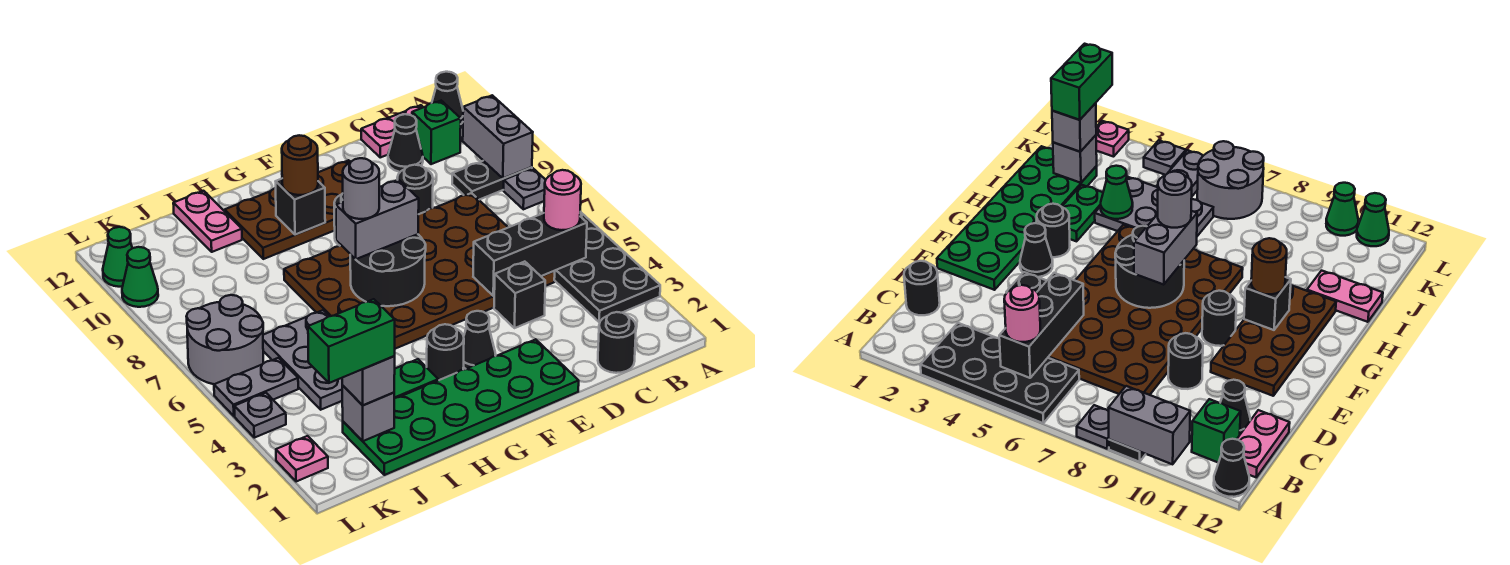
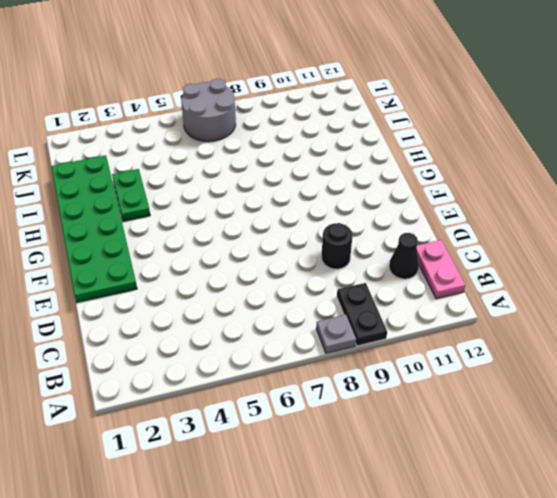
none -> black 2x4 plate [554,212,660,322]
none -> black 1x1 cone [432,72,463,124]
none -> green 1x1 brick [412,101,461,164]
none -> black 1x1 round brick [598,312,636,373]

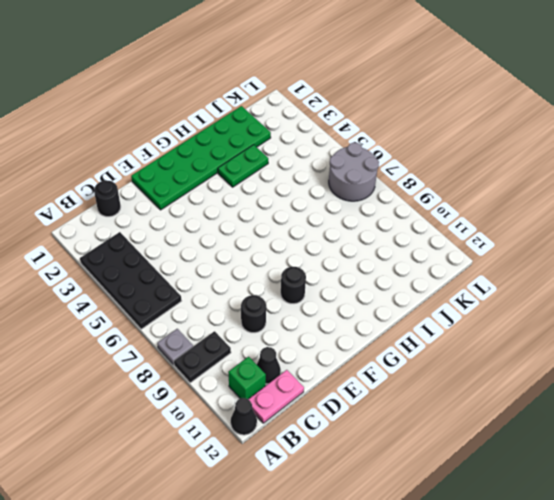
none -> brown 4x6 plate [284,193,555,349]
none -> black 1x1 brick [494,262,545,328]
none -> brown 2x4 plate [225,160,351,259]
none -> black 1x1 cone [464,311,496,369]

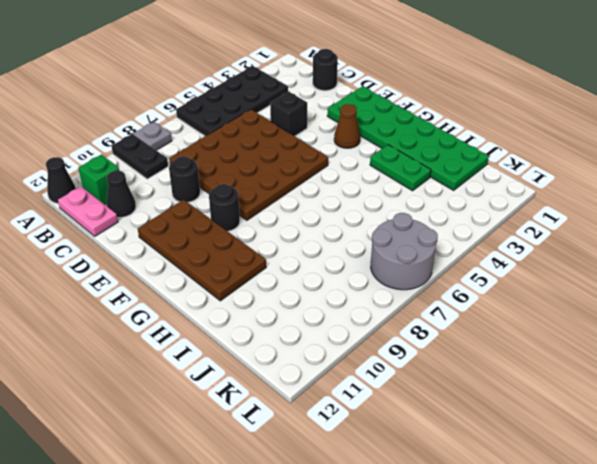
brown 4x4 plate [169,109,328,220] -> brown 4x6 plate [284,193,555,349]
brown 1x1 cone [334,104,360,148] -> black 1x1 cone [464,311,496,369]
none -> black 1x1 round brick [427,324,464,380]
none -> grey 2x3 plate [263,310,342,410]
none -> pink 1x2 plate [173,191,242,252]
none -> grey 1x2 plate [214,358,298,416]

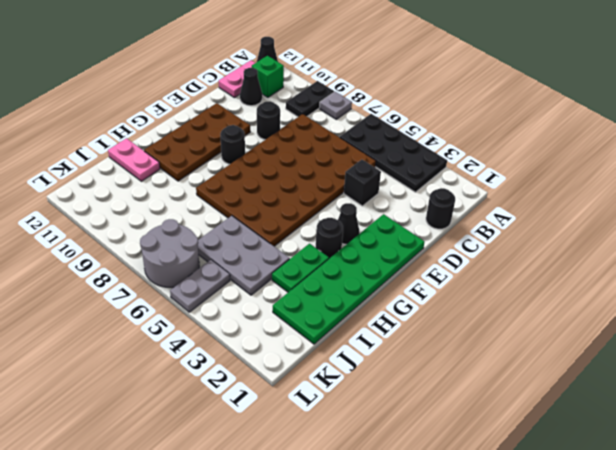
none -> pink 1x1 plate [276,436,328,482]
none -> grey 1x1 plate [234,393,286,438]
none -> green 1x1 cone [122,247,158,307]
none -> green 1x1 cone [103,227,132,287]

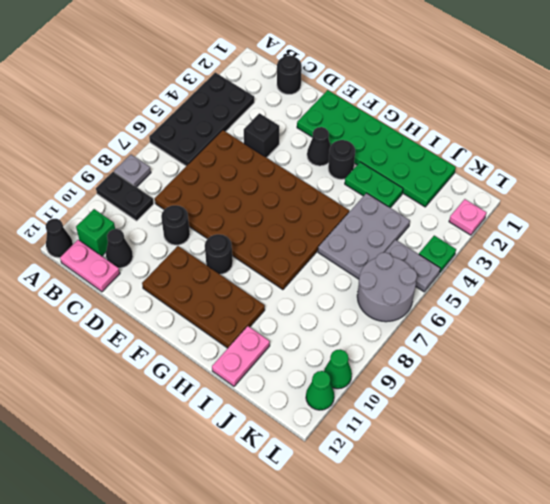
green 1x1 plate [419,236,456,272] -> grey 1x1 plate [234,393,286,438]
none -> grey 1x2 brick [463,95,533,178]
none -> black 1x3 brick [473,213,587,296]
none -> black 2x2 round brick [350,234,426,306]
none -> black 1x1 brick [276,179,325,235]

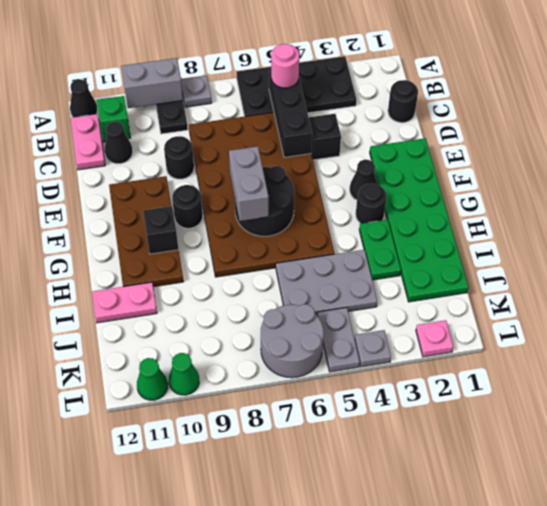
none -> green 1x1 cone [1101,166,1133,219]
none -> grey 1x1 brick [342,385,394,441]
none -> brown 1x1 round brick [282,135,318,195]
none -> grey 1x1 brick [342,356,395,405]

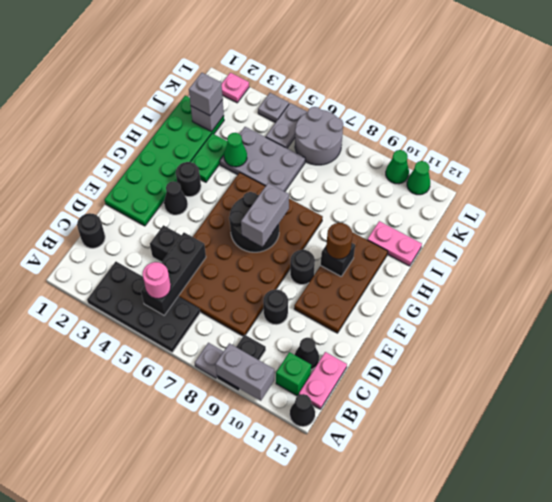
none -> grey 1x1 round brick [343,158,379,219]
none -> green 1x2 brick [308,299,395,383]

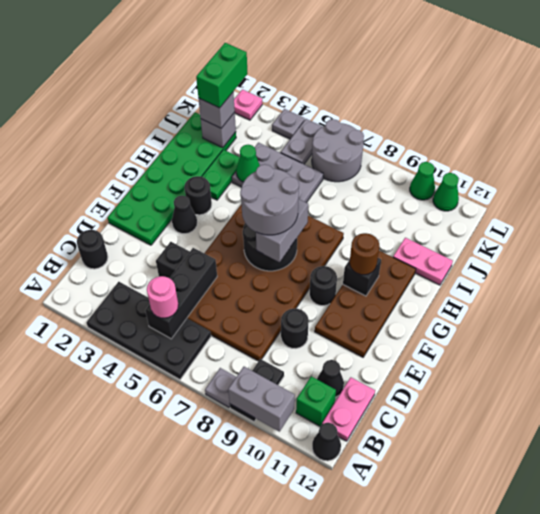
grey 2x2 round brick [240,164,299,235] -> grey 1x1 round brick [343,158,379,219]

